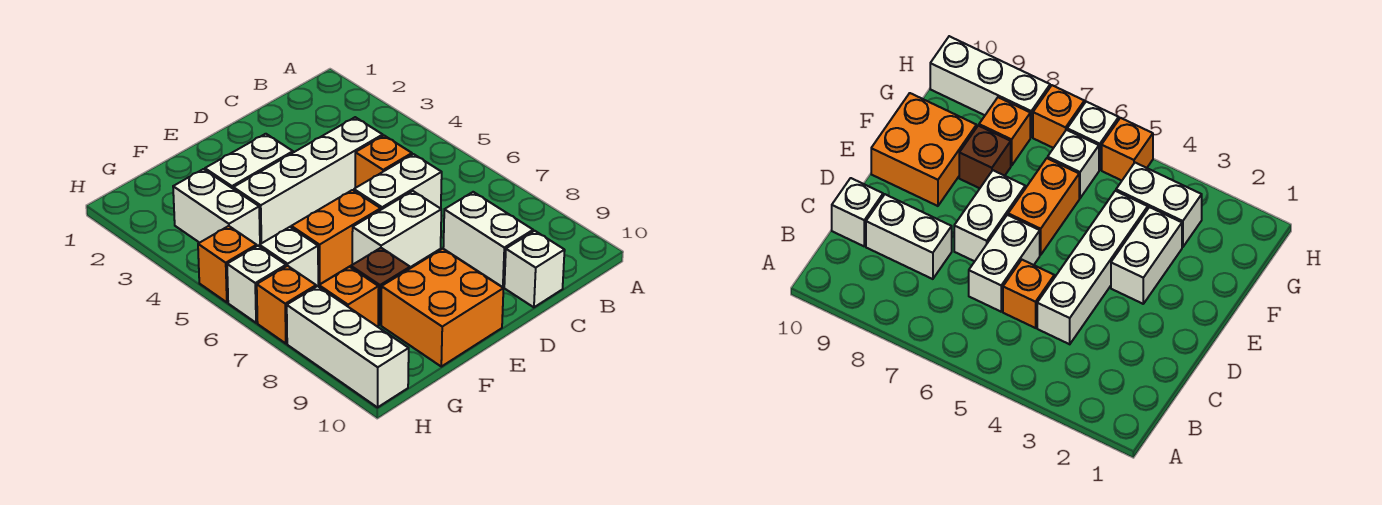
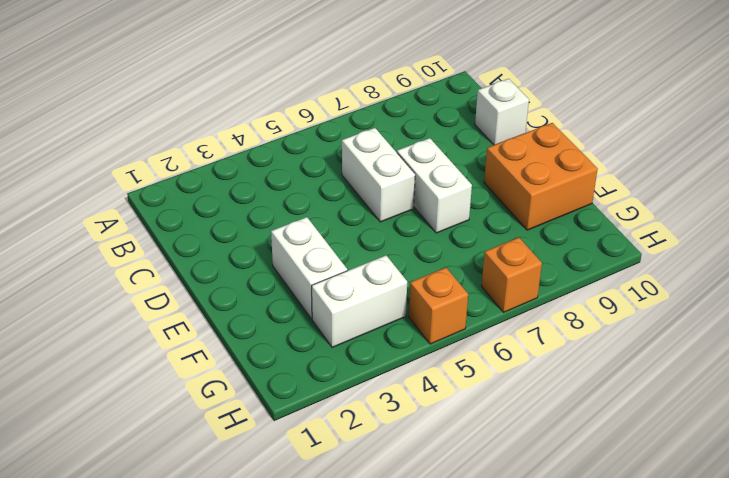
none -> white 1x4 brick [233,117,383,244]
none -> orange 1x1 brick [355,136,412,188]
none -> white 1x2 brick [443,192,533,287]

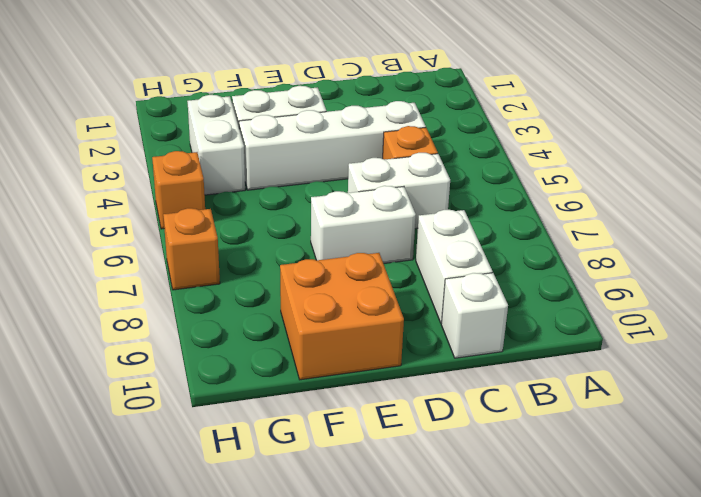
none -> orange 1x2 brick [291,190,381,284]
none -> brown 1x1 brick [351,248,410,325]
none -> white 1x1 brick [259,227,318,287]

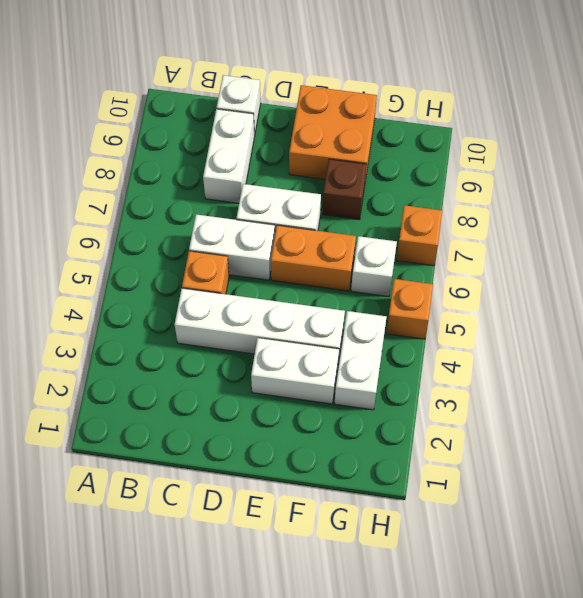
none -> orange 1x1 brick [319,267,379,327]
none -> white 1x1 brick [227,246,286,323]
none -> white 1x3 brick [287,286,409,407]

